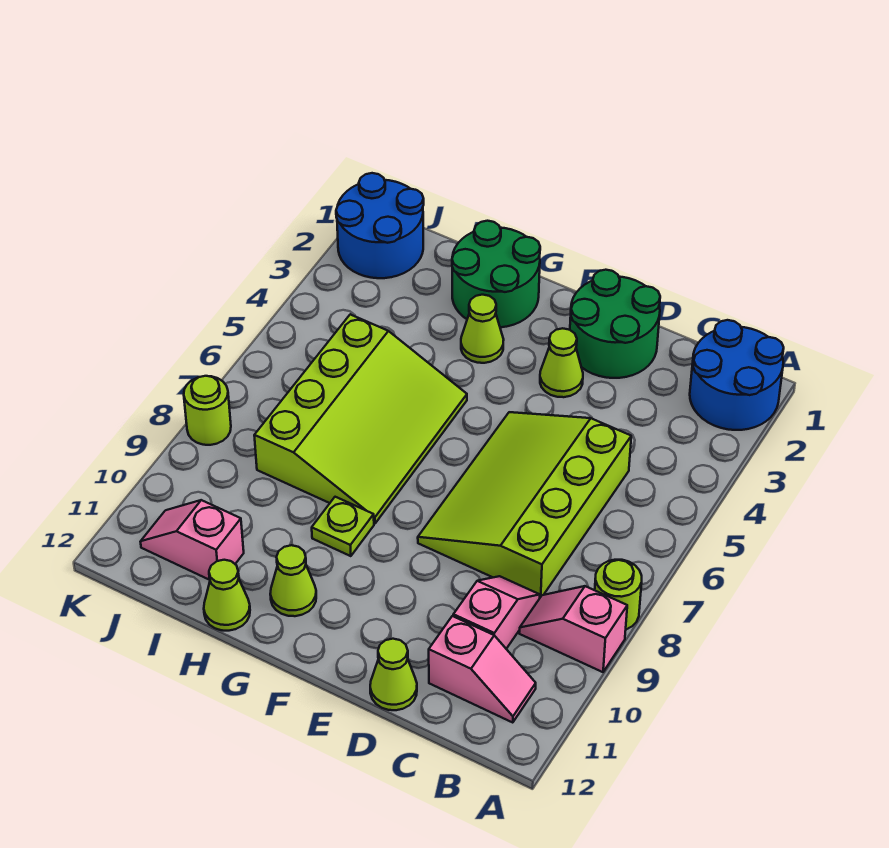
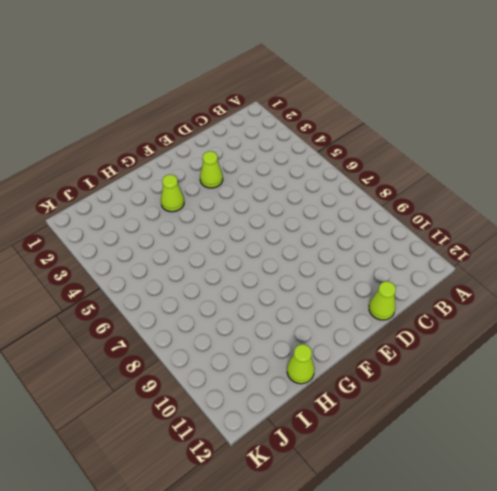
none -> blue 2x2 round brick [690,320,784,430]
none -> lime 1x1 round brick [595,560,642,629]
none -> pink 1x2 slope [519,586,627,672]

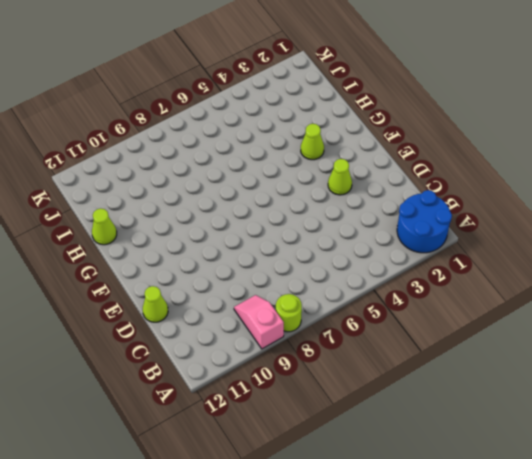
none -> pink 1x2 slope [429,616,536,723]
none -> lime 3x4 slope [418,412,631,597]
none -> pink 1x2 slope [453,576,540,649]

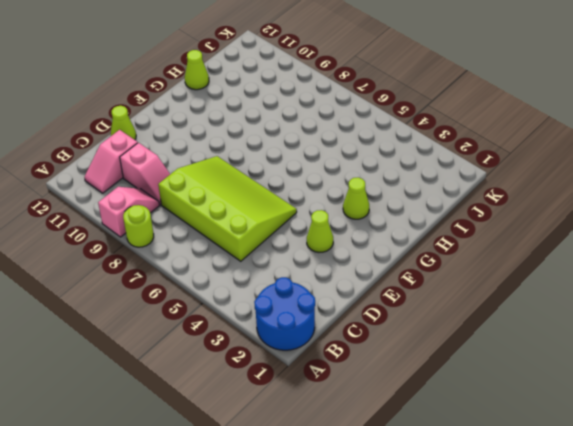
none -> green 2x2 round brick [570,270,660,378]
none -> green 2x2 round brick [452,221,540,327]
none -> lime 3x4 slope [254,314,467,524]

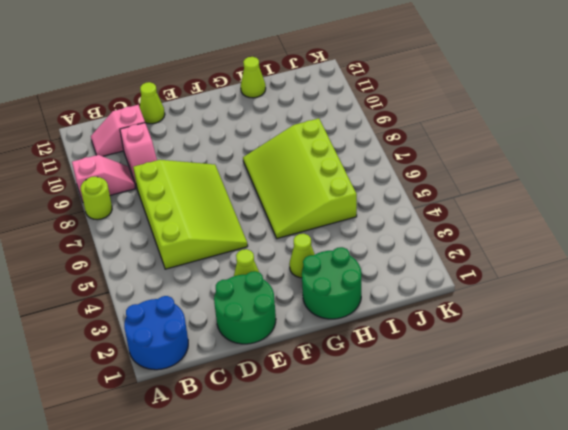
none -> lime 1x1 plate [312,497,374,556]
none -> lime 1x1 cone [270,545,316,616]
none -> pink 1x2 slope [140,500,244,580]

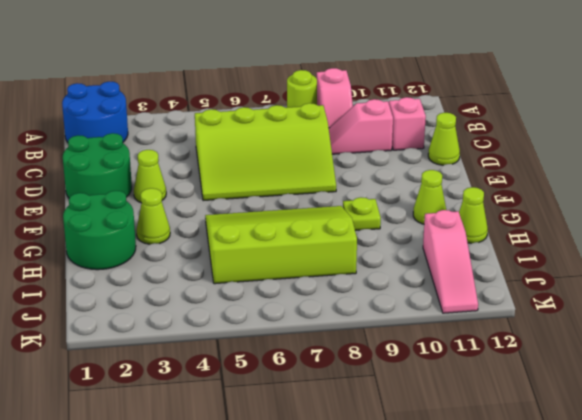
pink 1x3 slope [423,210,478,313] -> pink 1x2 slope [140,500,244,580]
none -> blue 2x2 round brick [336,173,424,278]
none -> lime 1x1 round brick [184,376,231,445]

